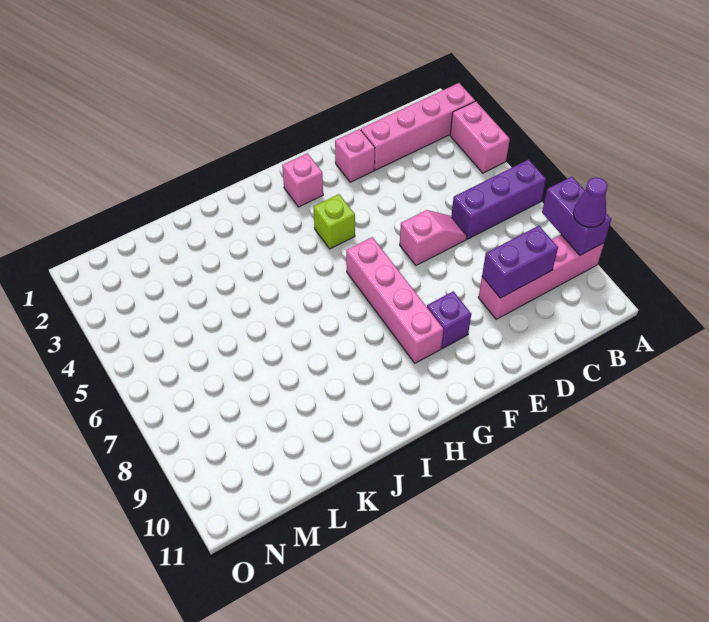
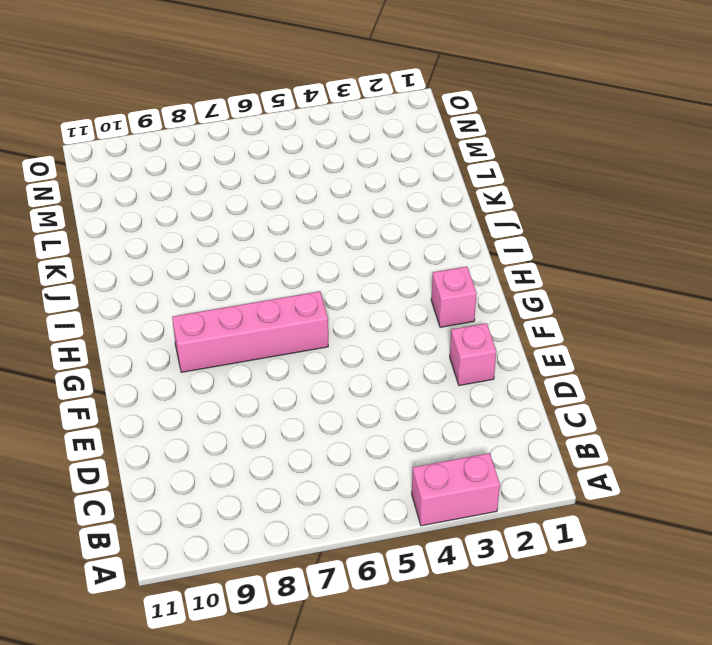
none -> pink 1x4 brick [361,83,475,170]
none -> purple 1x3 brick [451,160,546,239]
none -> pink 1x4 brick [479,235,604,319]

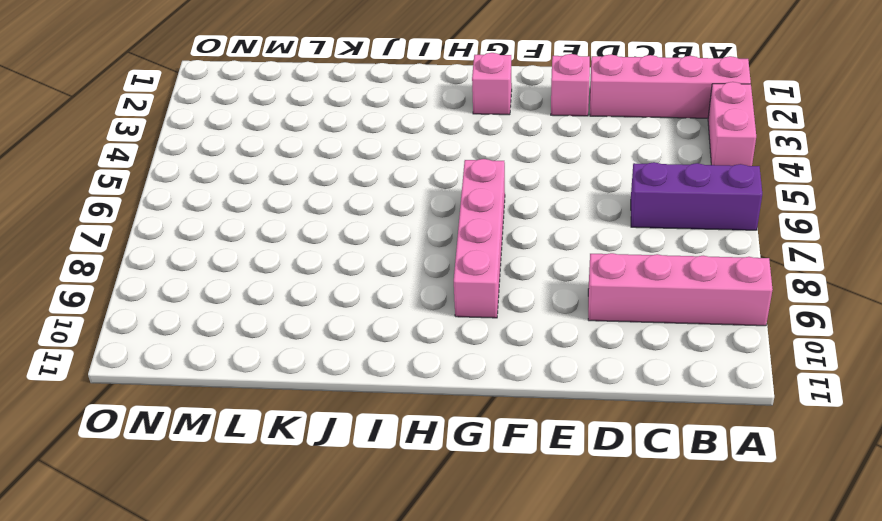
none -> pink 1x2 slope [400,210,467,265]
none -> purple 1x1 brick [427,291,471,348]
none -> lime 1x1 brick [314,194,355,249]

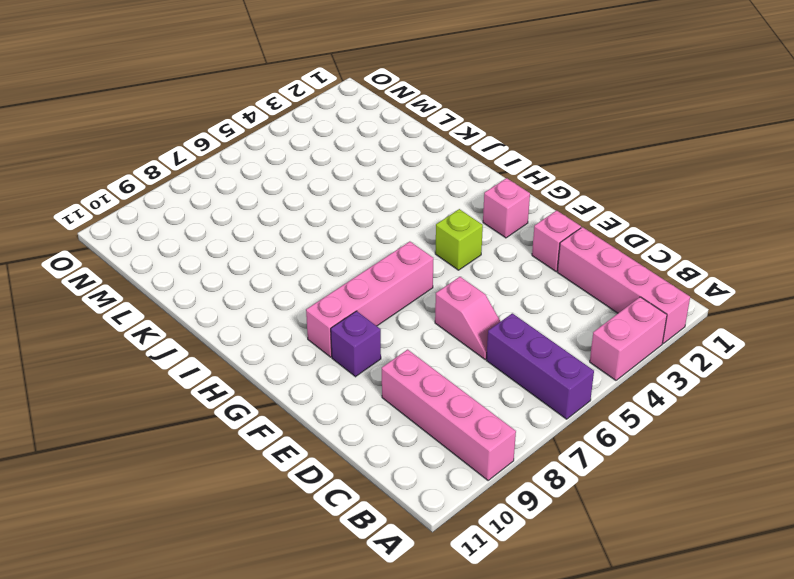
none -> purple 1x2 brick [542,177,611,255]
none -> purple 1x2 brick [482,226,558,298]
none -> purple 1x1 cone [573,177,608,227]

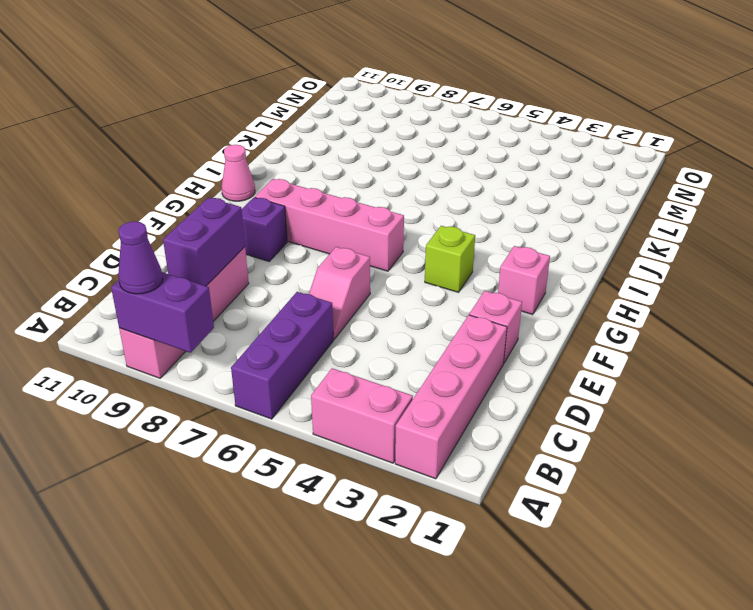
pink 1x1 cone [221,145,255,201] -> none

